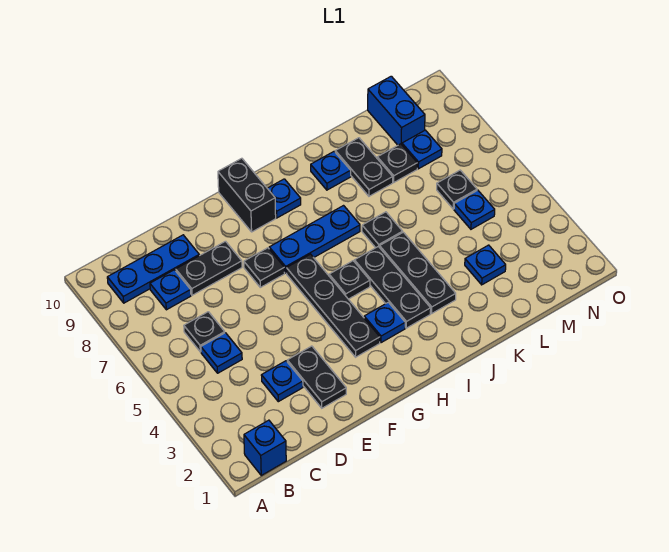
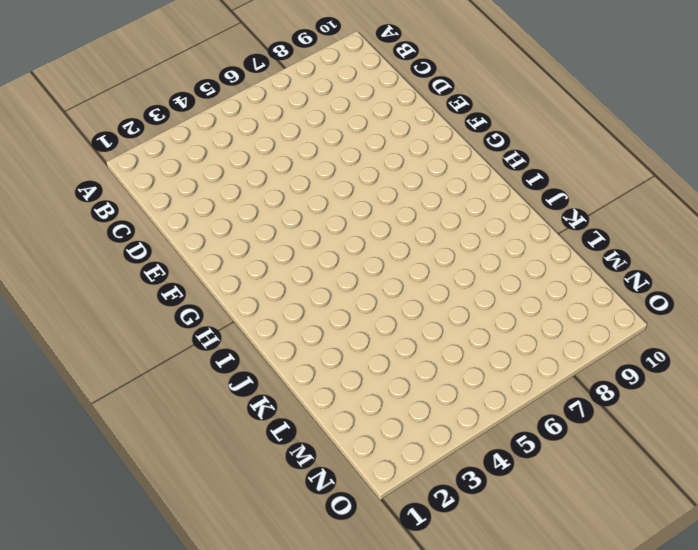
none -> blue 1x1 brick [244,420,286,475]
none -> blue 1x3 plate [107,235,199,303]
none -> blue 1x1 plate [201,333,242,373]

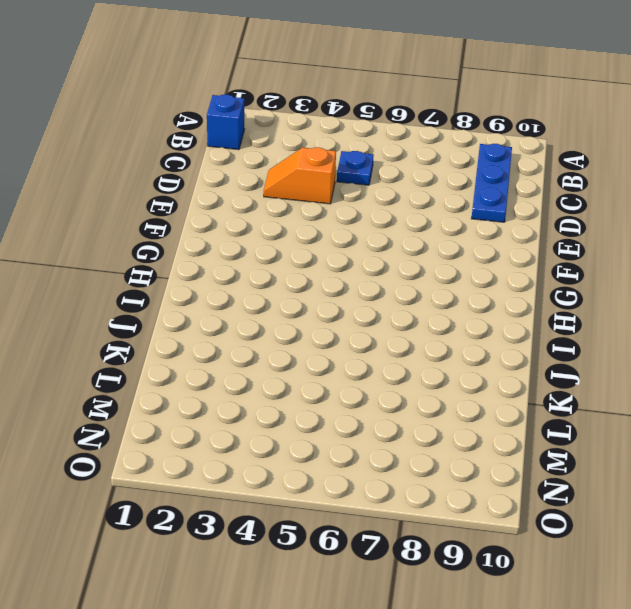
orange 1x2 slope [264,147,336,204] -> blue 1x1 plate [261,361,303,402]
none -> black 1x1 plate [184,312,225,352]
none -> blue 1x1 plate [150,270,191,310]
none -> black 1x2 plate [176,241,242,295]

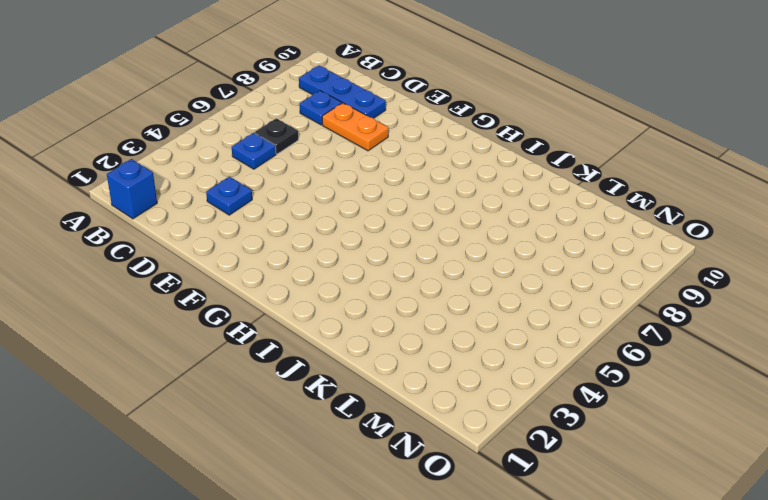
orange 1x2 plate [322,103,388,151] -> black 1x2 plate [176,241,242,295]
none -> black 1x2 plate [287,346,346,408]
none -> black 1x1 plate [244,248,285,287]
none -> black 1x4 plate [286,254,380,357]

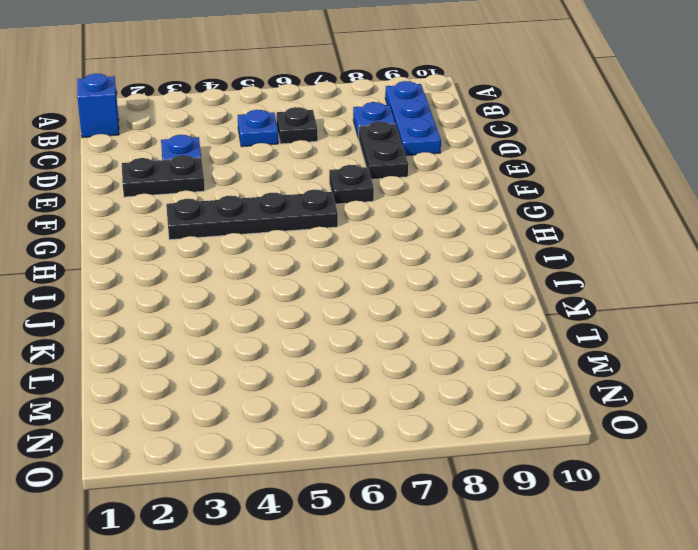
none -> blue 1x3 plate [269,206,360,273]
none -> black 1x2 brick [218,158,276,232]
none -> blue 1x1 plate [364,302,405,343]

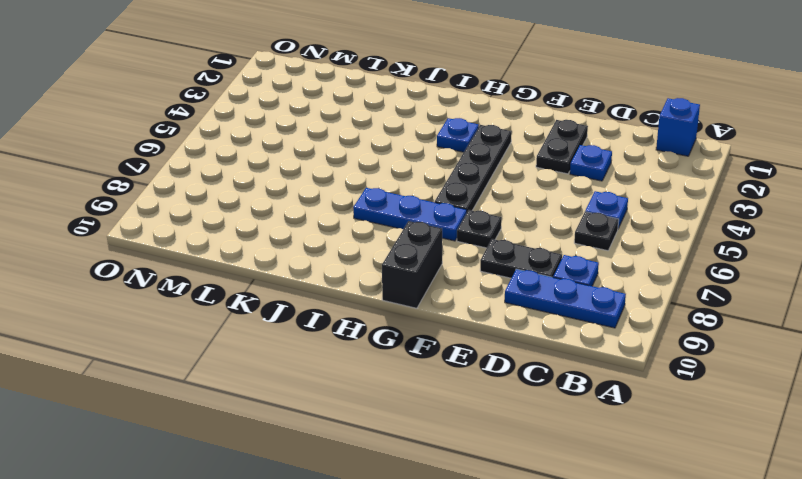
none -> black 1x1 plate [329,261,370,299]
none -> blue 1x1 plate [267,179,301,218]
none -> black 1x3 plate [354,246,431,328]

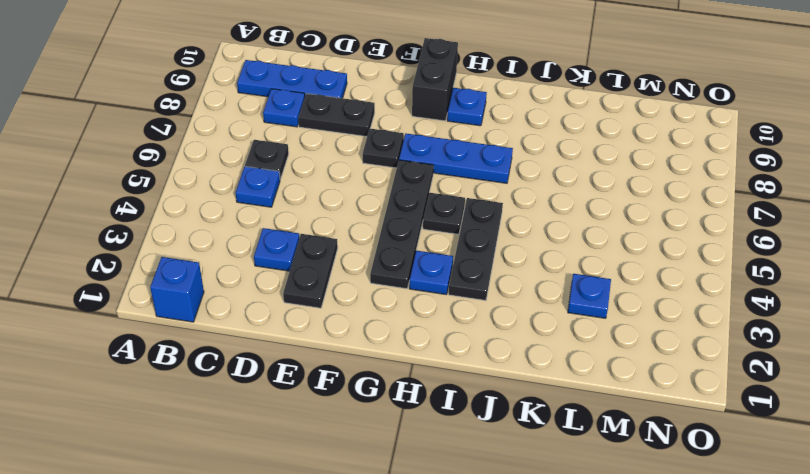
none -> black 1x3 plate [380,232,456,313]
none -> black 1x1 plate [362,212,403,248]
none -> blue 1x1 plate [311,152,351,190]

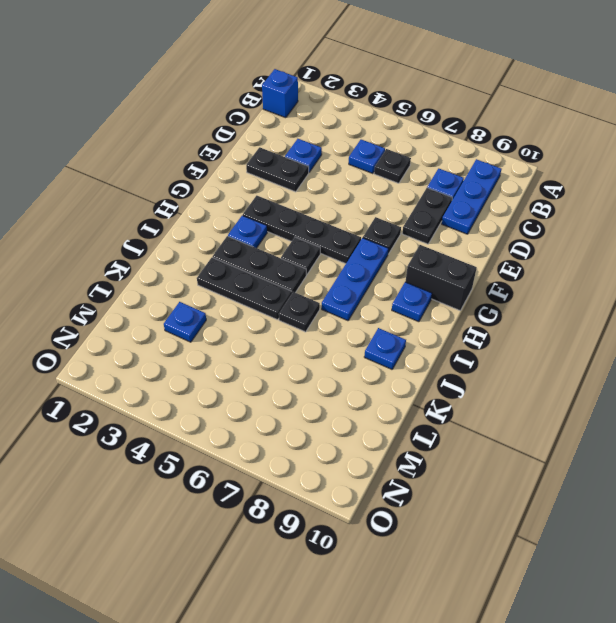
none -> black 1x2 plate [335,138,393,196]
none -> black 1x1 plate [377,144,417,182]
none -> blue 1x1 plate [454,190,495,229]

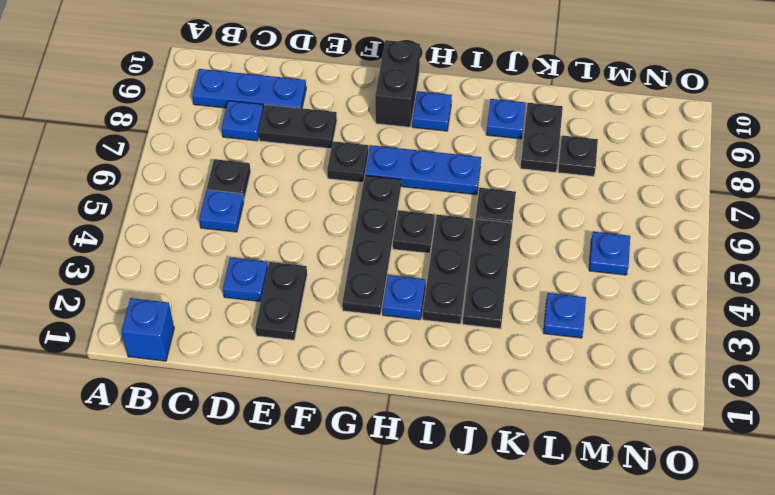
none -> black 1x1 plate [437,170,477,209]
none -> blue 1x1 plate [402,130,442,169]
none -> blue 1x2 brick [368,76,425,145]

